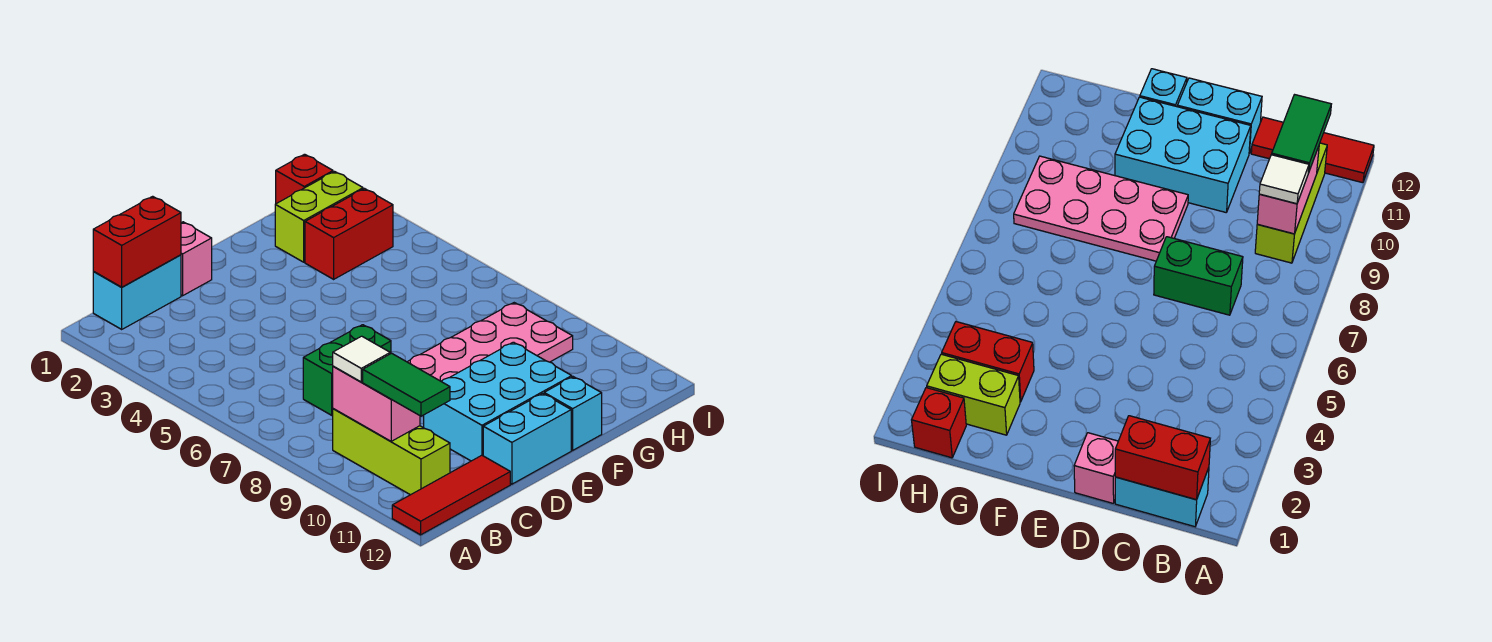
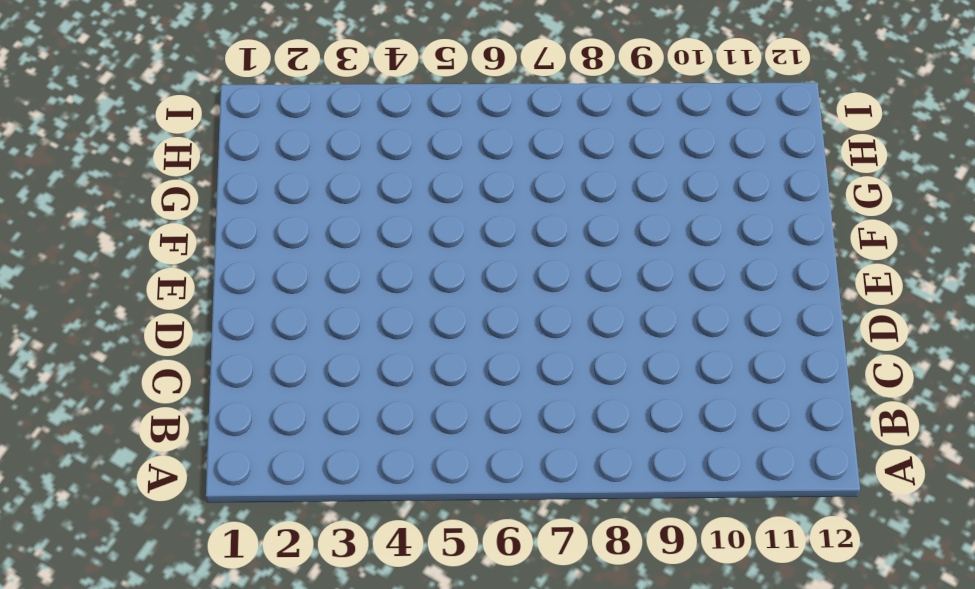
none -> red 1x3 tile [392,455,510,535]
none -> cyan 1x2 brick [93,255,181,329]
none -> lime 1x3 brick [333,409,450,495]

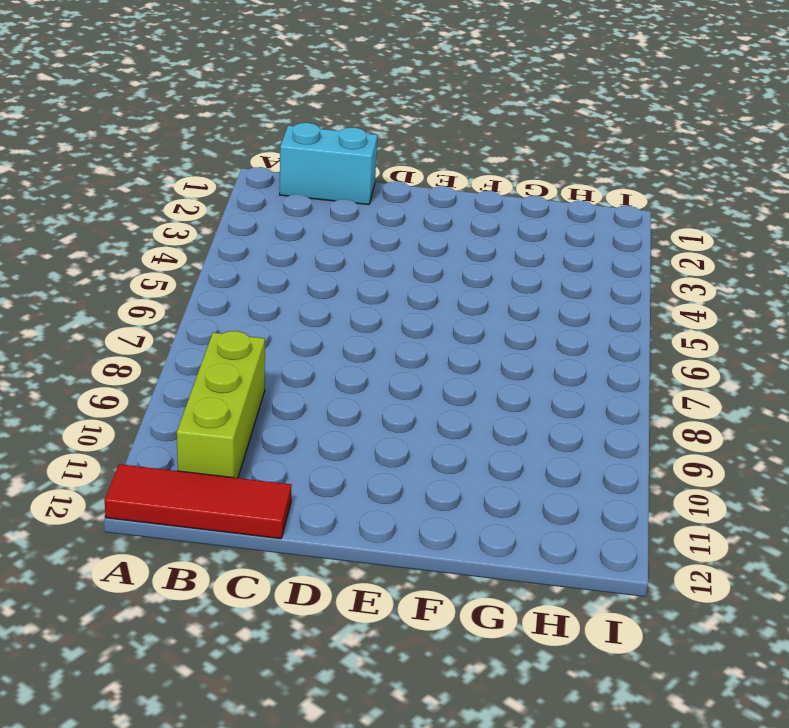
none -> green 1x2 brick [303,325,391,415]
none -> pink 1x1 brick [181,222,212,296]
none -> cyan 2x3 brick [424,342,572,461]

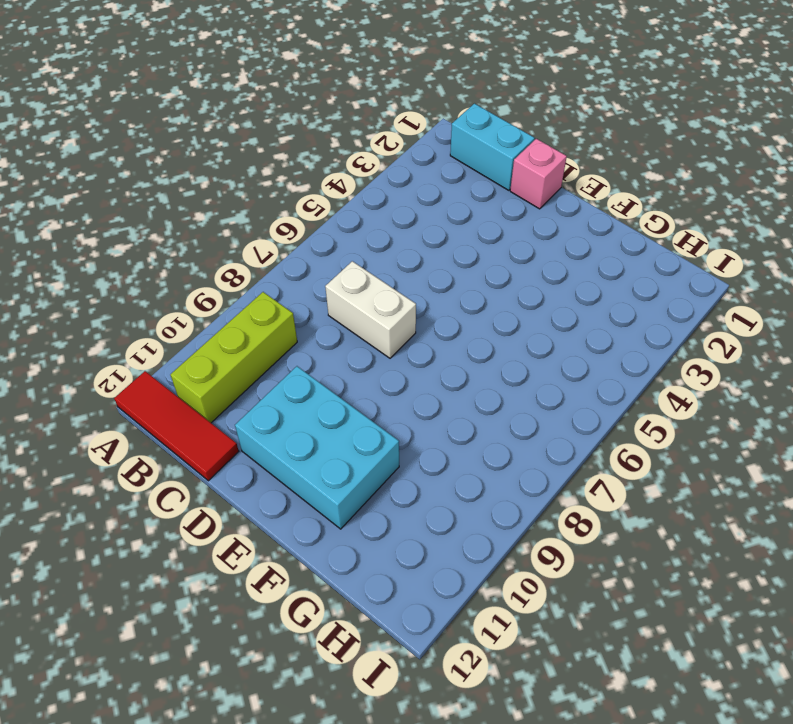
white 1x2 brick [325,261,416,358] -> green 1x2 brick [303,325,391,415]
none -> cyan 1x2 brick [483,393,571,484]
none -> pink 2x4 plate [408,303,573,381]
none -> cyan 1x1 brick [544,377,602,450]

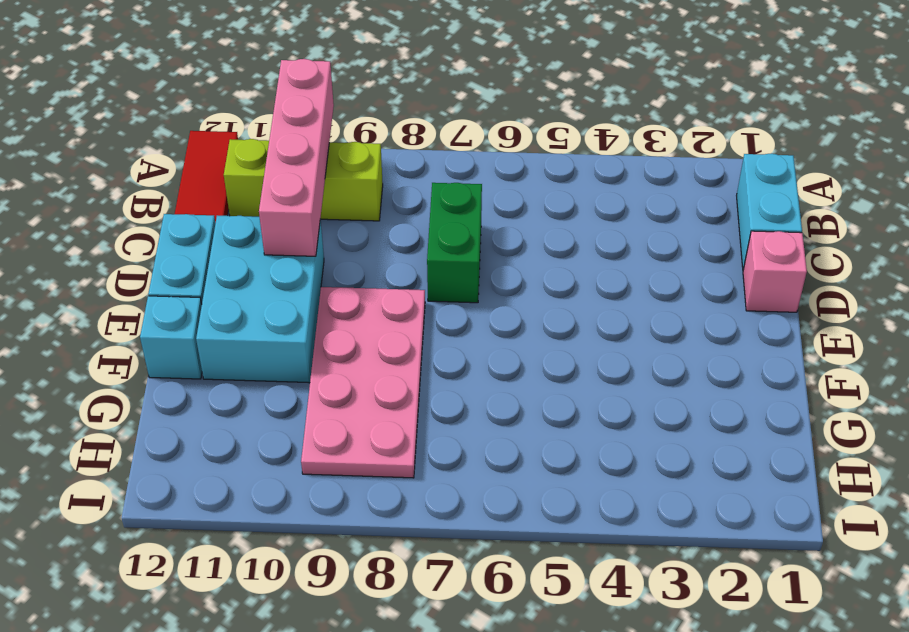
pink 1x4 brick [259,59,334,256] -> pink 1x2 brick [333,366,420,441]
none -> lime 1x2 brick [275,172,363,262]
none -> red 1x2 brick [305,189,393,279]
none -> red 1x1 brick [276,154,333,204]

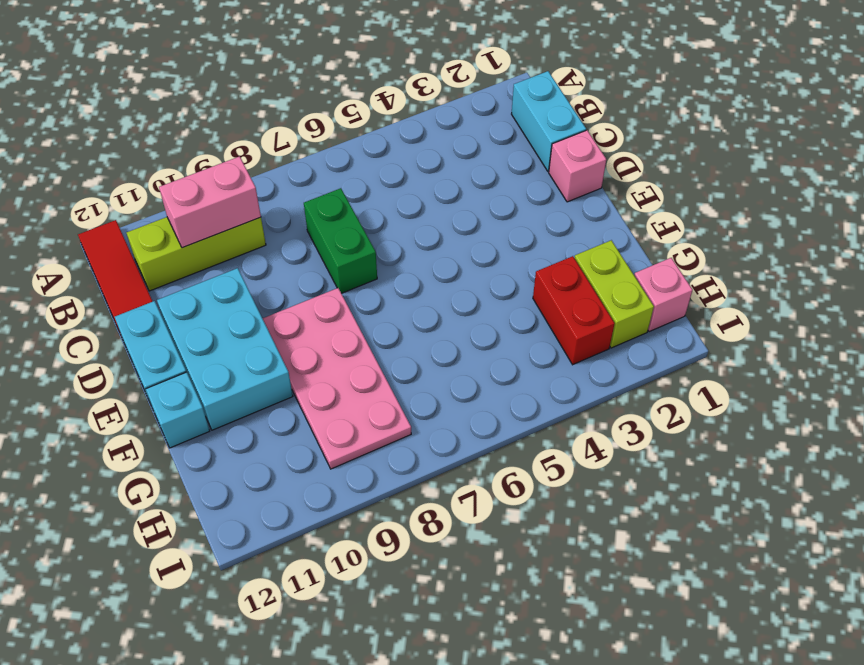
pink 1x1 brick [634,258,693,332] -> red 1x1 brick [276,154,333,204]
none -> red 1x2 brick [93,196,181,287]
none -> white 1x1 tile [333,336,390,382]
none -> green 1x2 tile [363,353,450,416]

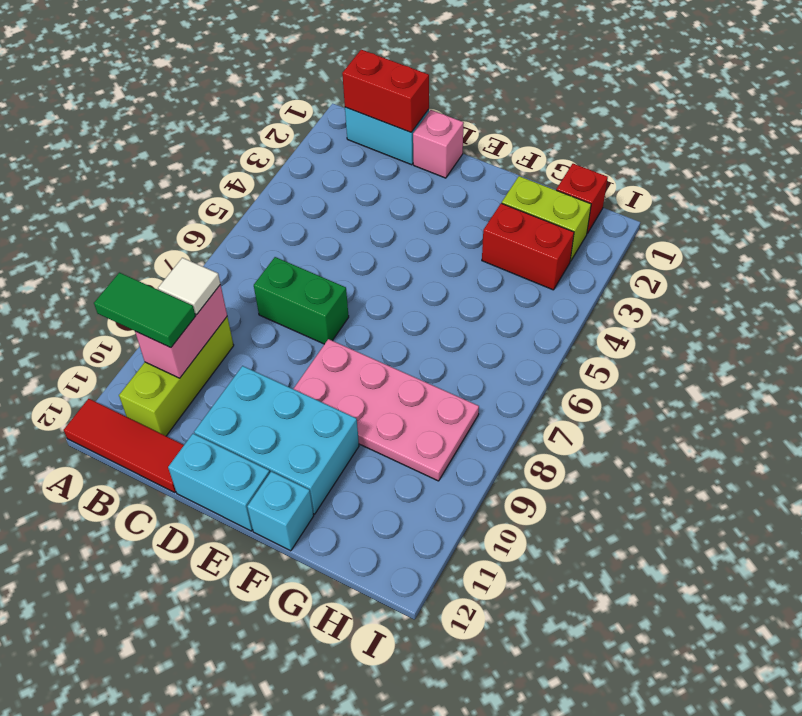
green 1x2 tile [94,273,195,348] -> green 1x2 tile turned to [363,353,450,416]

